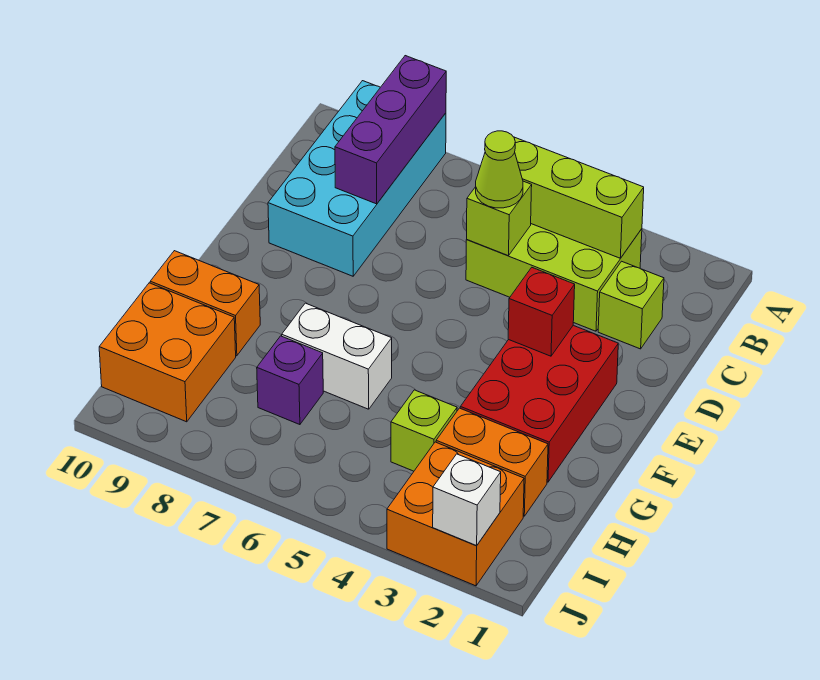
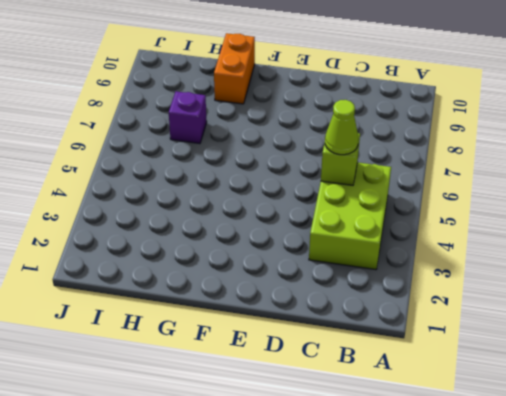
none -> cyan 2x4 brick [268,81,446,276]
none -> lime 1x1 brick [598,261,664,349]
none -> red 2x3 brick [460,325,618,482]

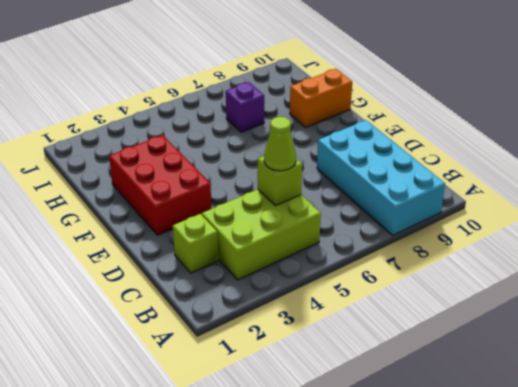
none -> white 1x2 brick [282,303,392,409]
none -> orange 1x2 brick [436,408,548,516]
none -> lime 1x1 brick [391,390,457,471]

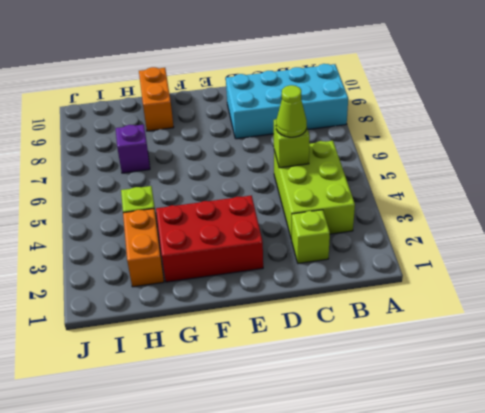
none -> white 1x2 brick [282,303,392,409]
none -> orange 2x2 brick [99,283,236,422]
none -> orange 2x2 brick [387,442,524,586]

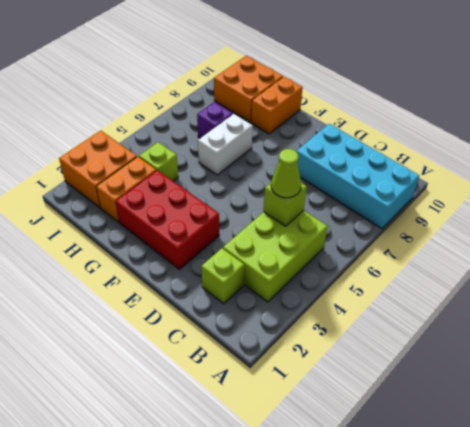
none -> purple 1x3 brick [335,56,446,204]
none -> lime 1x3 brick [514,137,644,258]
none -> red 1x1 brick [508,268,575,356]

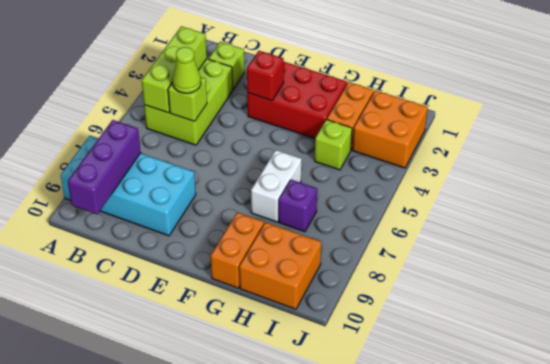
purple 1x3 brick [68,120,141,214] -> purple 1x3 brick turned to [335,56,446,204]
none -> white 1x1 brick [433,454,501,546]

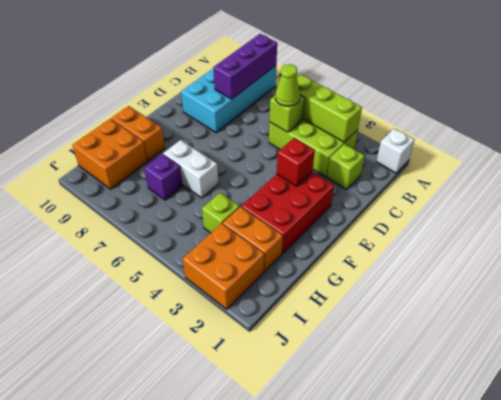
white 1x1 brick [376,128,415,173] -> white 1x1 brick moved to [433,454,501,546]

